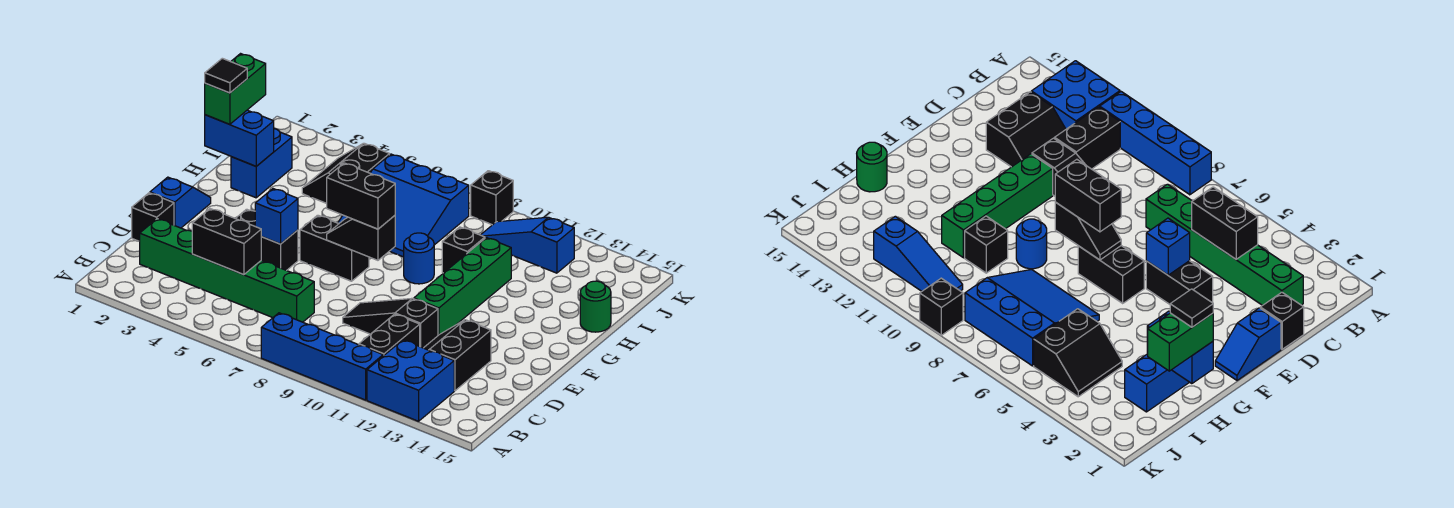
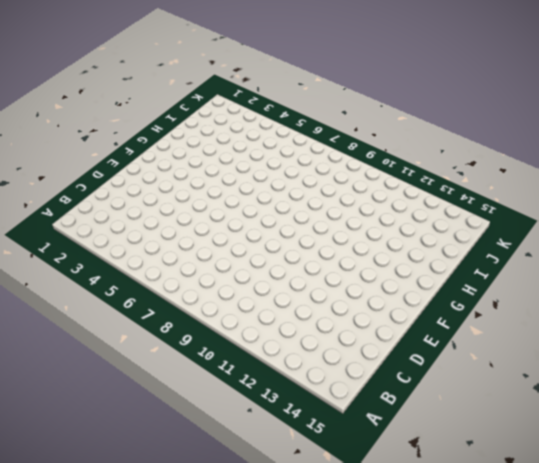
none -> blue 1x4 brick [261,313,383,400]
none -> blue 2x2 brick [367,340,454,421]
none -> black 1x2 brick [359,314,420,356]

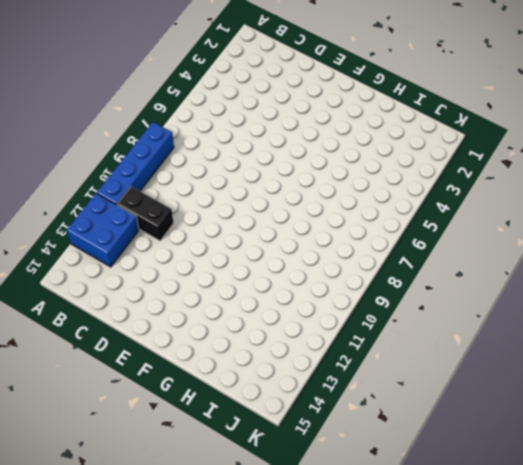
none -> green 1x6 brick [140,219,314,322]
none -> black 2x2 slope [424,320,491,391]
none -> black 1x1 brick [132,193,174,241]

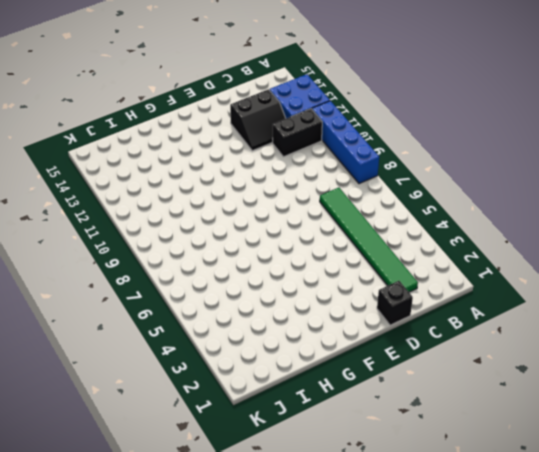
green 1x6 tile [320,188,418,292] -> green 1x6 brick [140,219,314,322]
none -> black 1x3 slope [343,298,438,348]
none -> blue 1x2 slope [150,177,211,228]
none -> black 1x2 brick [235,209,298,271]

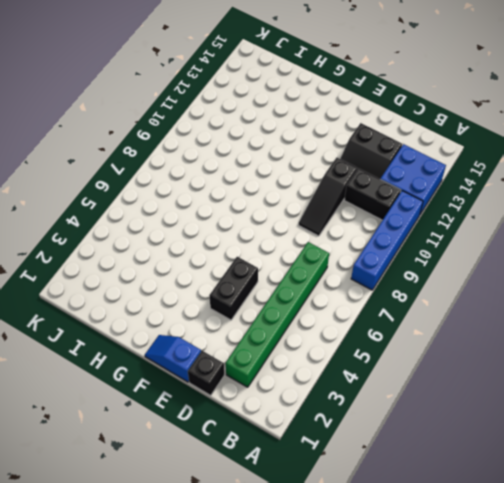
none -> green 1x4 brick [414,238,511,335]
none -> black 1x2 brick [300,215,369,281]
none -> blue 1x1 round brick [404,233,434,284]

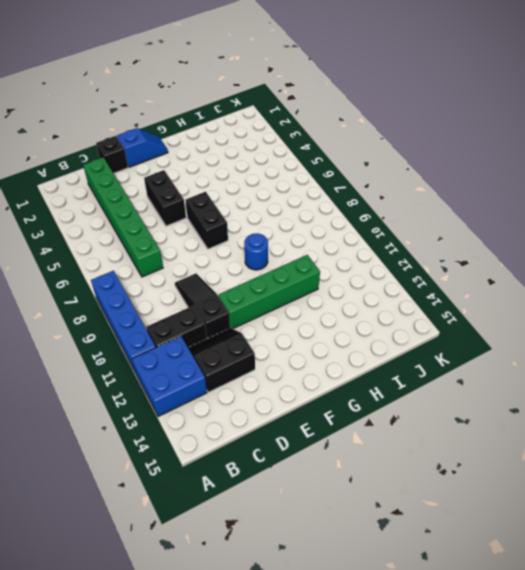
none -> blue 1x2 brick [231,129,292,198]
none -> blue 3x3 slope [338,154,469,257]
none -> black 1x1 brick [442,227,485,273]

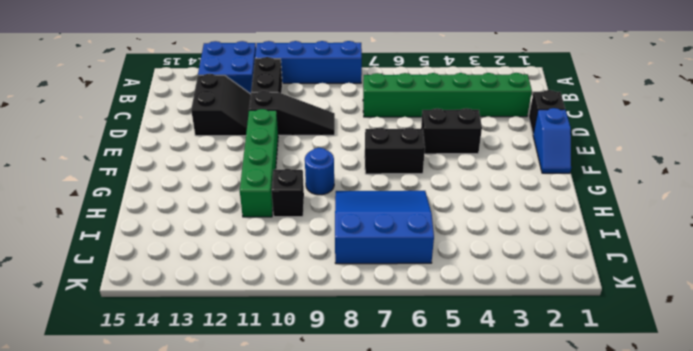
none -> blue 1x2 brick [231,129,292,198]
none -> green 1x1 round brick [580,281,611,332]
none -> black 2x2 slope [302,143,389,203]

